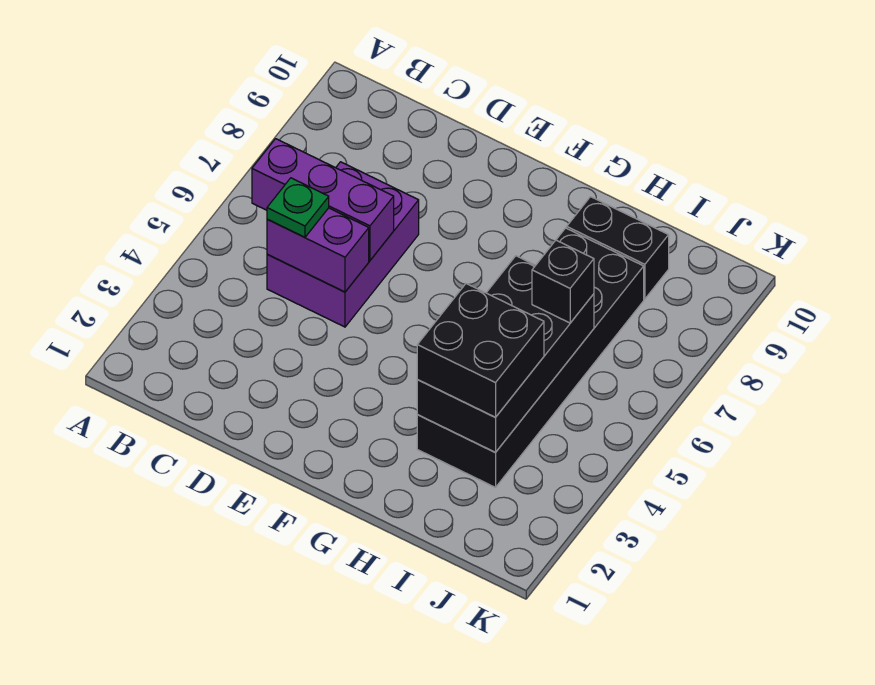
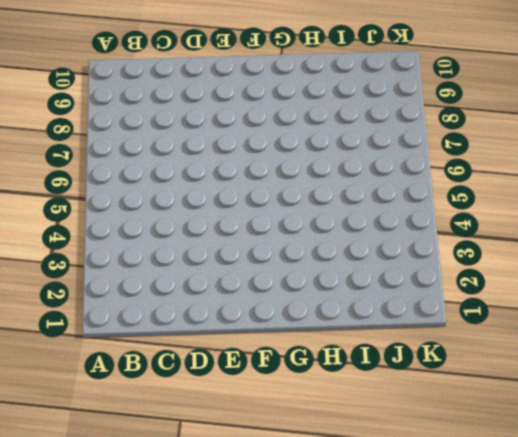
none -> purple 2x3 brick [267,162,419,327]
none -> black 2x6 brick [417,228,644,487]

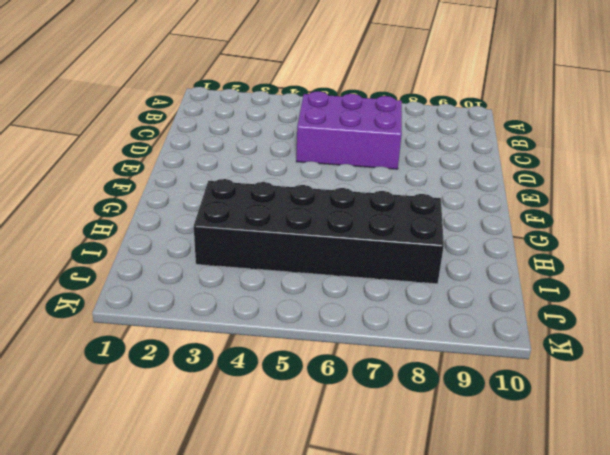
none -> black 1x2 brick [567,197,669,299]
none -> purple 1x3 brick [252,139,394,260]

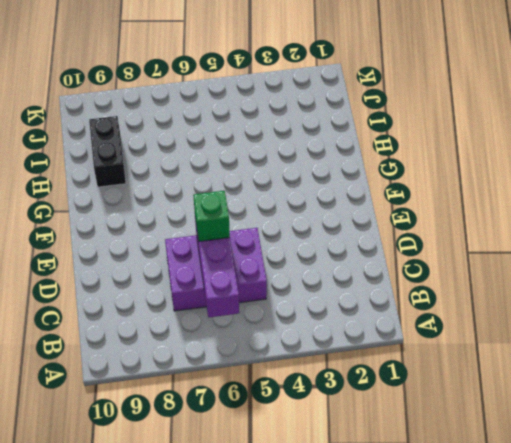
green 1x1 brick [193,191,230,241] -> none
none -> black 2x6 brick [417,228,644,487]
none -> purple 1x2 brick [267,208,369,292]

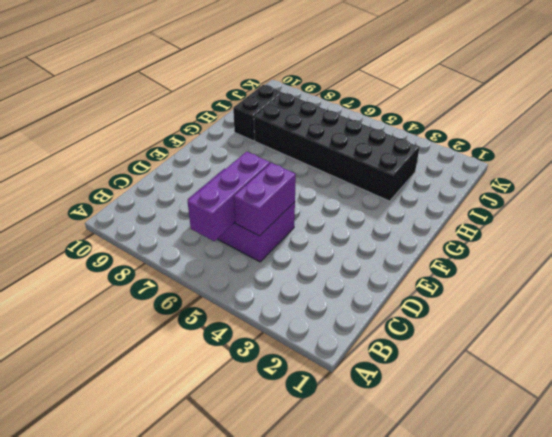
none -> black 2x4 brick [417,256,594,452]
none -> green 1x1 plate [267,178,329,237]

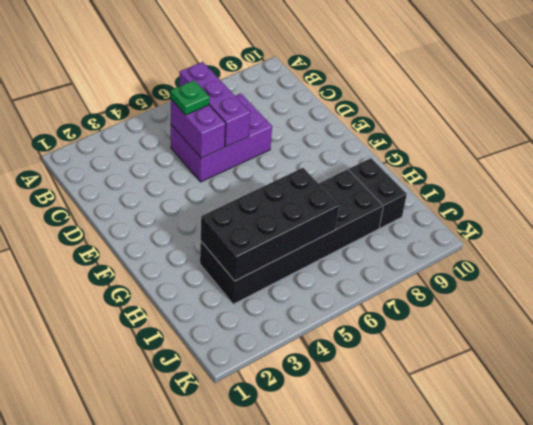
none -> black 2x2 brick [417,284,544,417]
none -> black 1x1 brick [532,240,594,323]

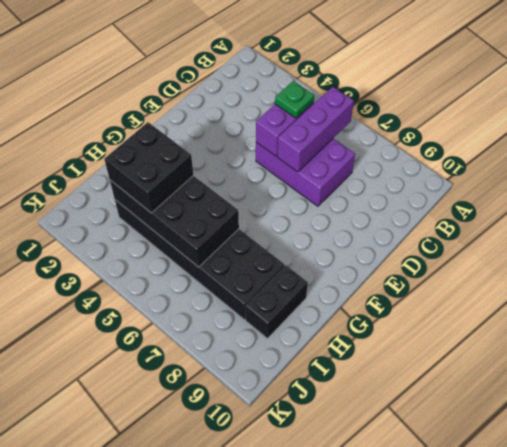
none -> black 1x1 brick [532,240,594,323]

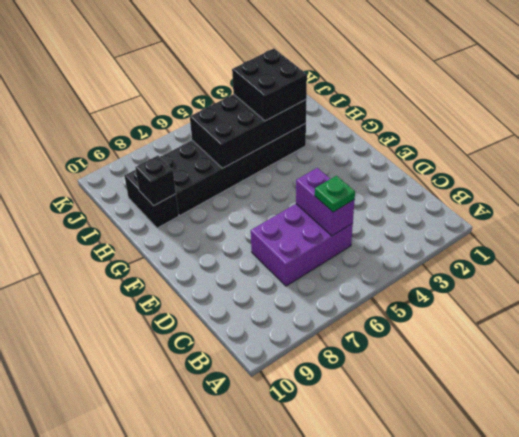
black 1x1 brick [135,155,176,206] -> black 1x1 brick moved to [532,240,594,323]
none -> purple 1x3 brick [252,139,394,260]

